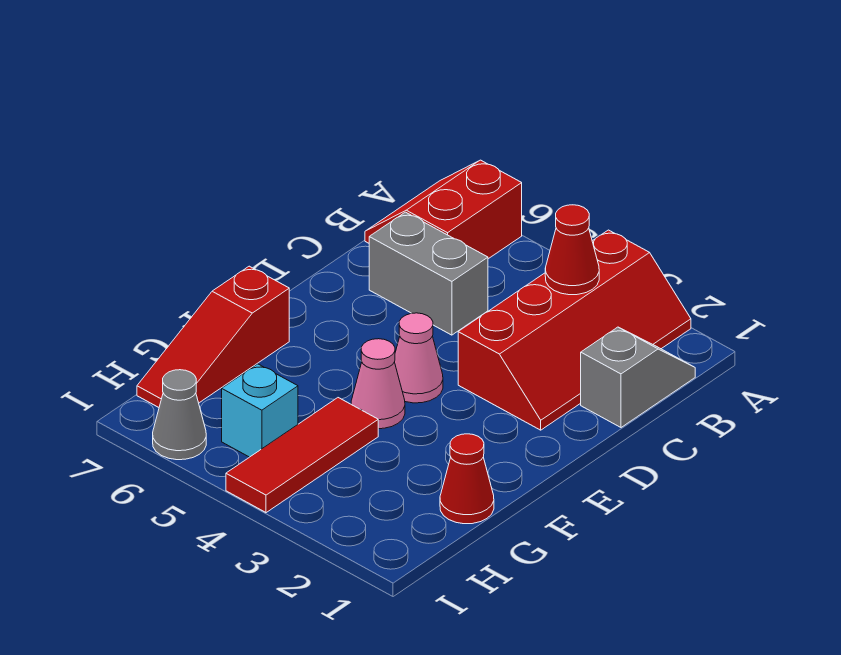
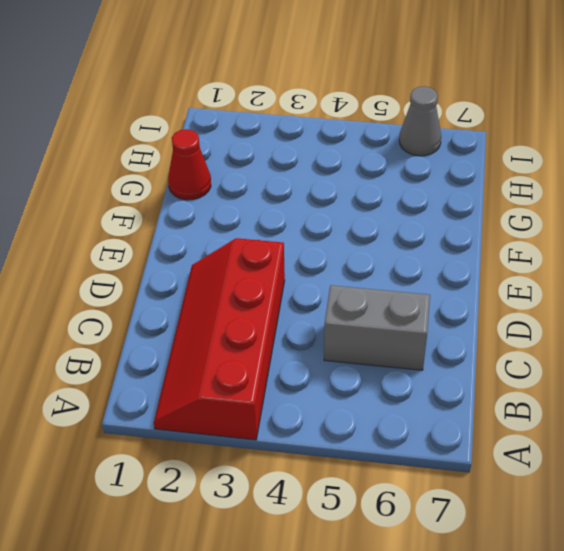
none -> red 2x2 slope [365,160,522,259]
none -> grey 1x2 slope [581,327,695,427]
none -> pink 1x1 cone [395,313,443,403]

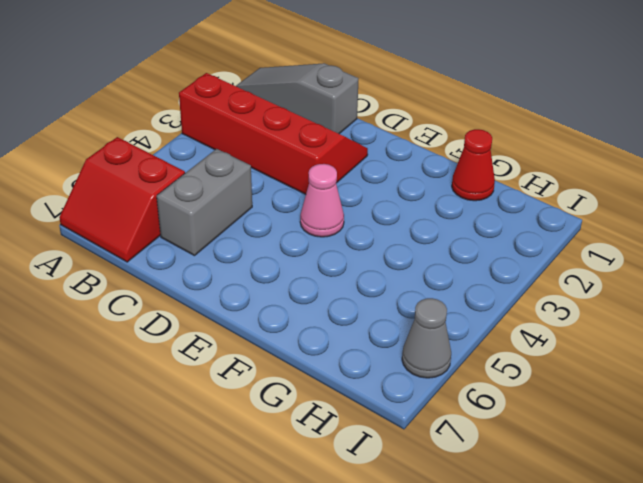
grey 1x3 slope [236,63,359,134] -> grey 1x2 slope [581,327,695,427]
none -> pink 1x1 cone [351,339,405,429]
none -> red 1x3 slope [137,266,289,407]
none -> red 1x3 tile [226,398,378,513]

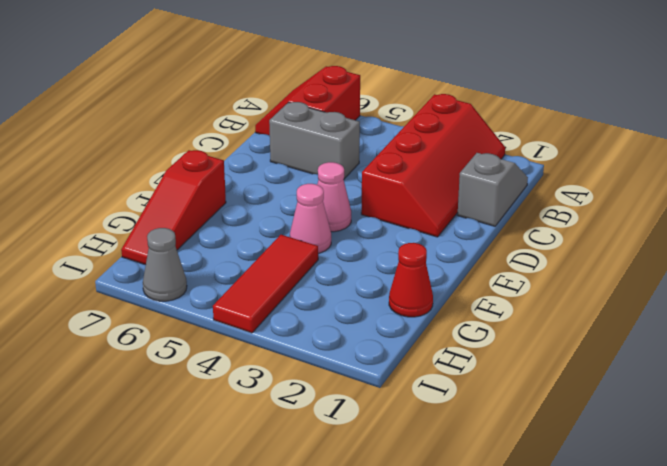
none -> cyan 1x1 brick [222,364,298,457]
none -> red 1x1 cone [545,205,599,295]

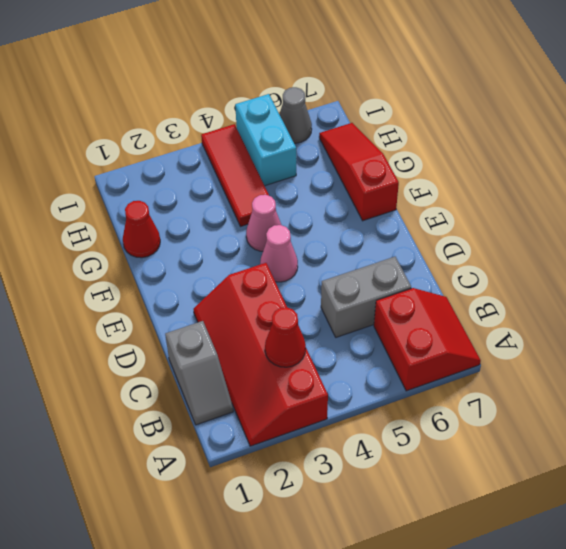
cyan 1x2 brick [235,94,296,186] -> cyan 1x1 brick [222,364,298,457]

